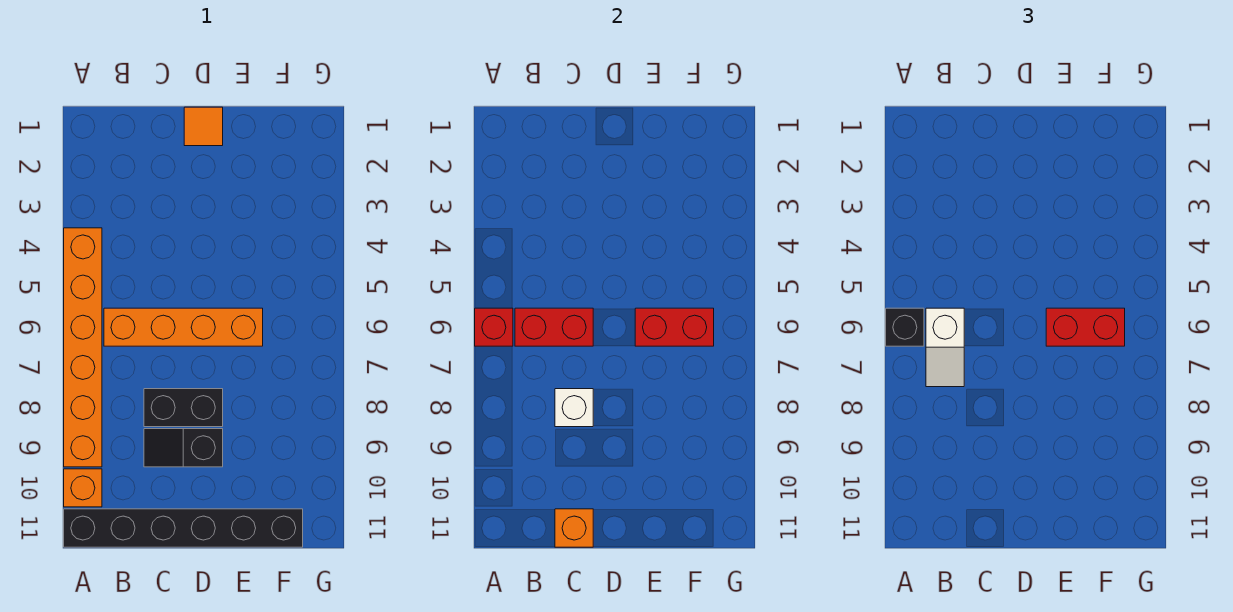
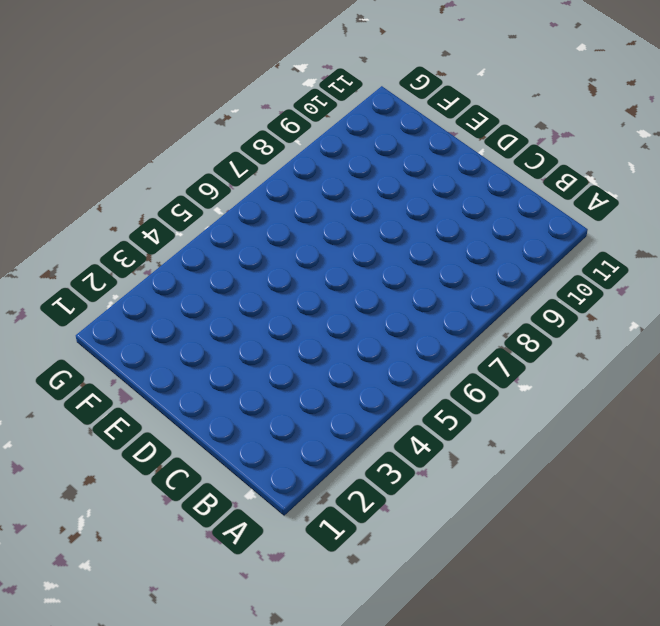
none -> orange 1x6 brick [64,228,102,467]
none -> orange 1x1 brick [64,469,102,507]
none -> black 1x6 brick [64,509,303,547]

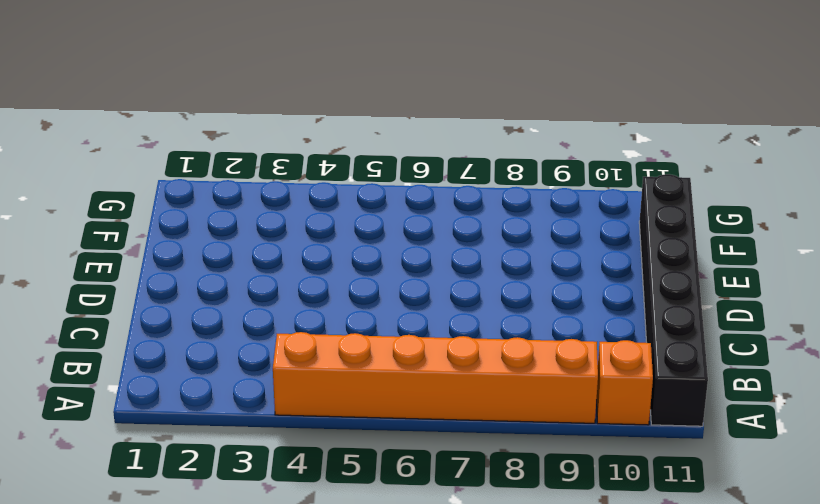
none -> orange 1x4 brick [104,308,263,346]
none -> black 1x2 brick [144,389,223,427]
none -> black 1x2 slope [144,429,223,467]

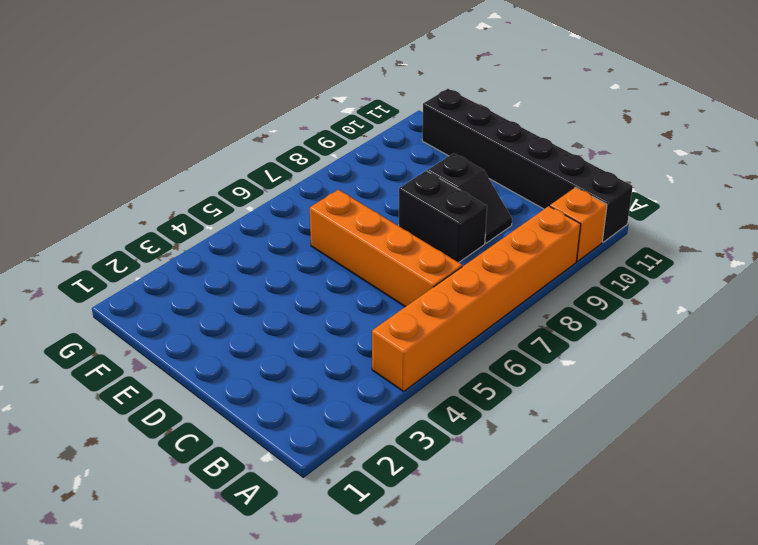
none -> orange 1x1 tile [184,107,223,146]
none -> red 1x1 brick [475,308,513,346]
none -> red 1x2 brick [515,308,593,346]

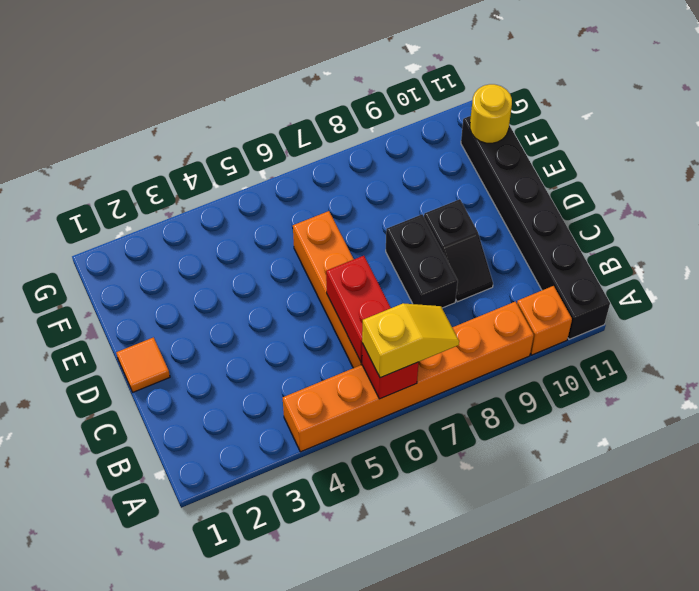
yellow 1x2 slope [362,303,459,378] -> black 1x1 brick [886,308,924,346]
yellow 1x1 round brick [470,84,512,143] -> none
none -> white 1x1 brick [555,389,593,427]
none -> orange 1x1 brick [555,509,593,547]
none -> red 1x2 brick [635,308,714,346]

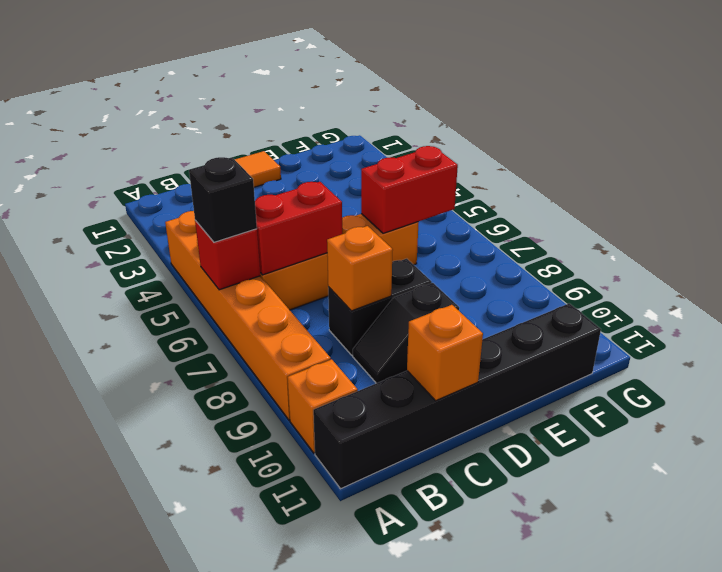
orange 1x1 brick [327,226,393,311] -> white 1x1 brick [555,389,593,427]
none -> white 1x2 slope [926,308,964,387]
none -> red 1x2 brick [1046,308,1125,346]

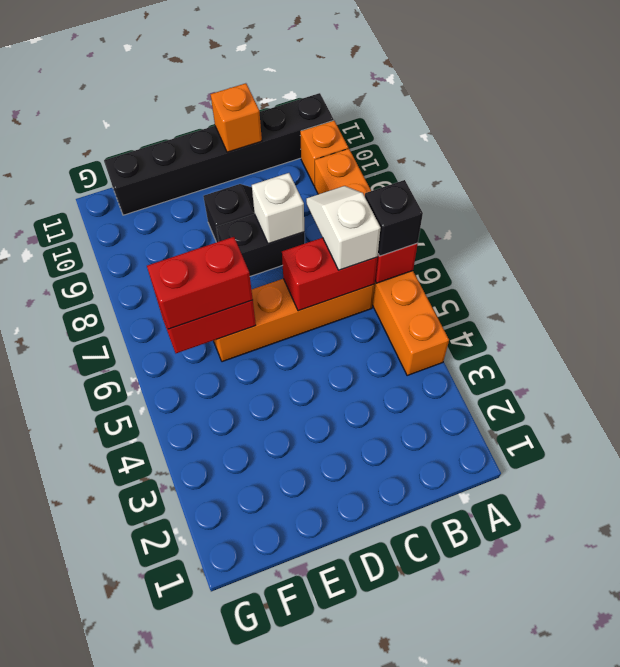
none -> orange 1x1 tile [184,107,223,146]

